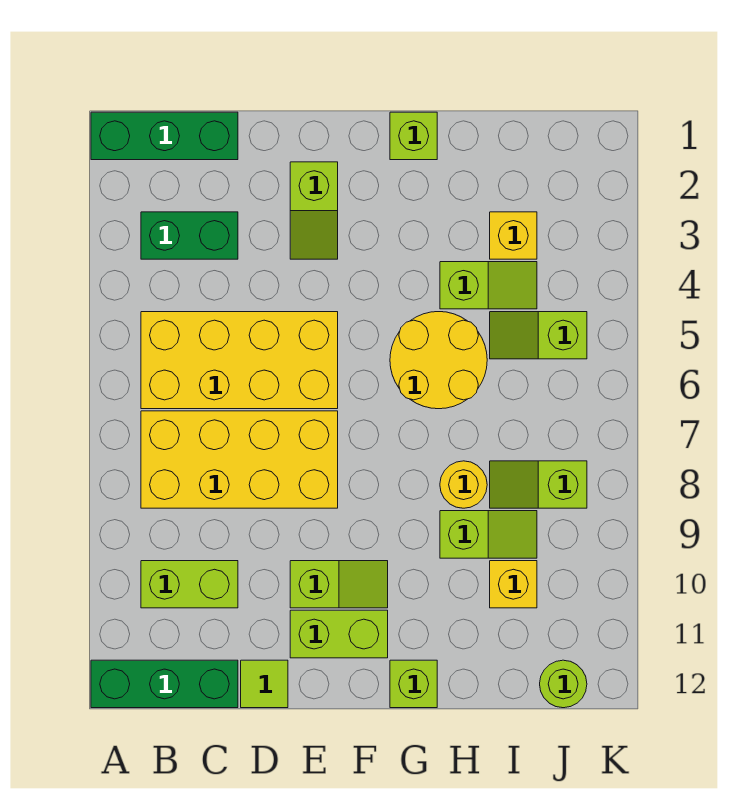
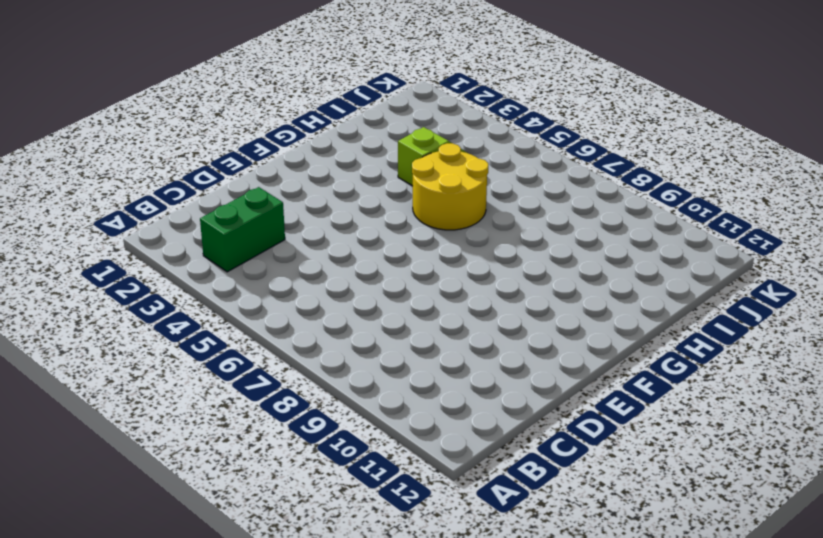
none -> green 1x3 brick [91,112,238,160]
none -> green 1x3 brick [91,660,238,708]
none -> yellow 2x4 brick [141,312,338,409]

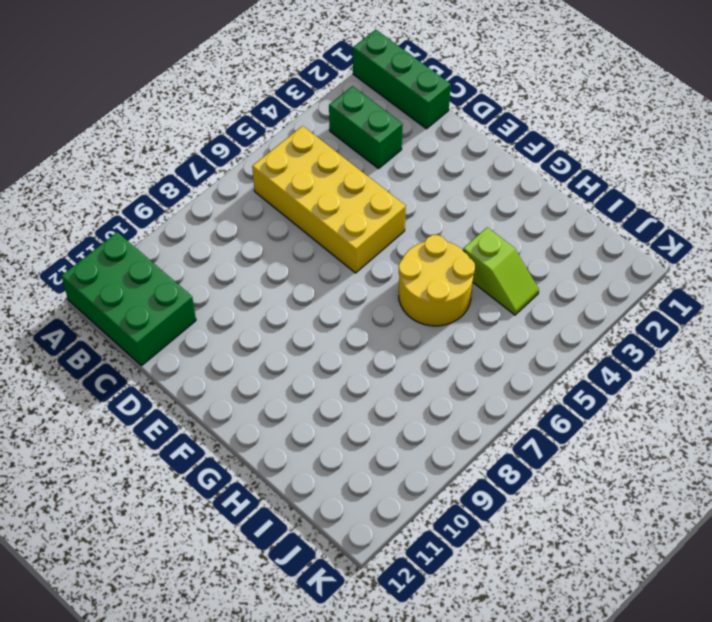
green 2x3 brick [62,232,196,366] -> green 1x3 brick [91,660,238,708]
none -> yellow 2x4 brick [141,411,338,508]
none -> lime 1x2 brick [141,561,238,608]
none -> lime 1x1 tile [241,660,288,708]

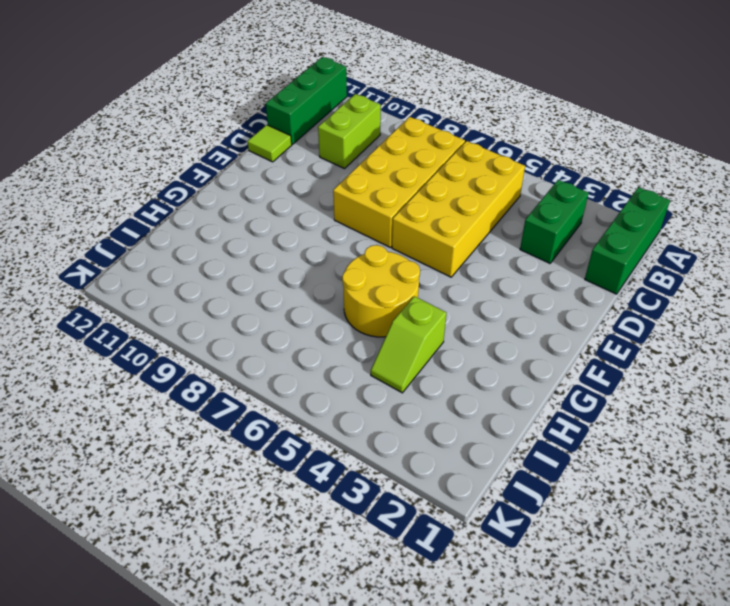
none -> lime 1x2 slope [290,162,338,259]
none -> lime 1x2 slope [290,561,388,608]
none -> lime 1x2 brick [290,610,388,658]

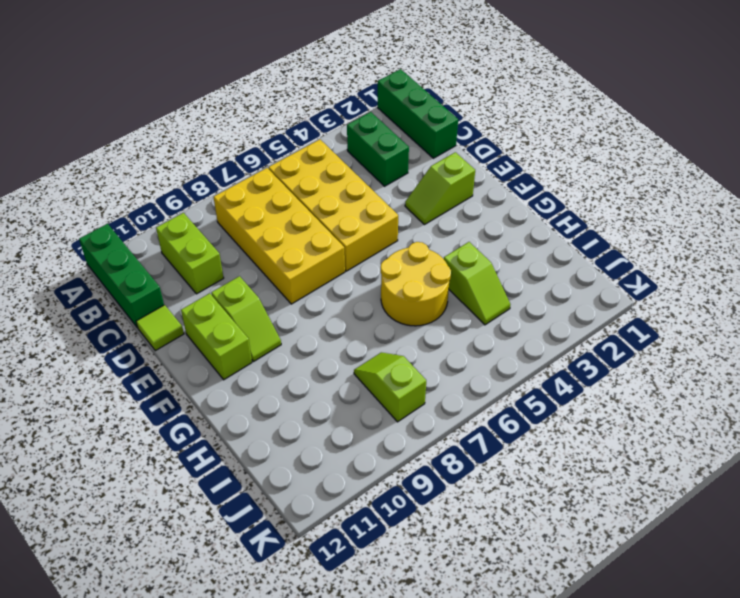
none -> lime 1x1 brick [390,112,437,160]
none -> lime 1x1 brick [390,660,437,708]
none -> yellow 1x1 round brick [440,461,487,508]

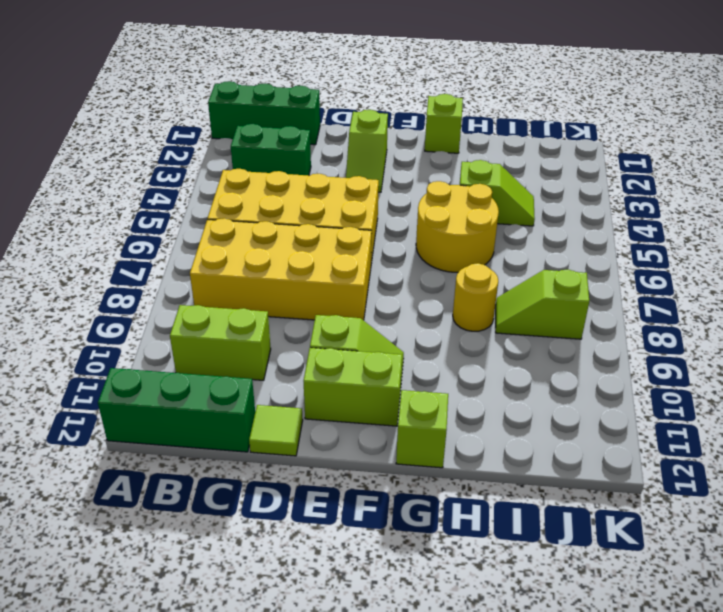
none -> lime 1x2 slope [440,511,537,558]
none -> yellow 1x1 brick [490,212,537,259]
none -> lime 1x2 slope [490,312,587,359]

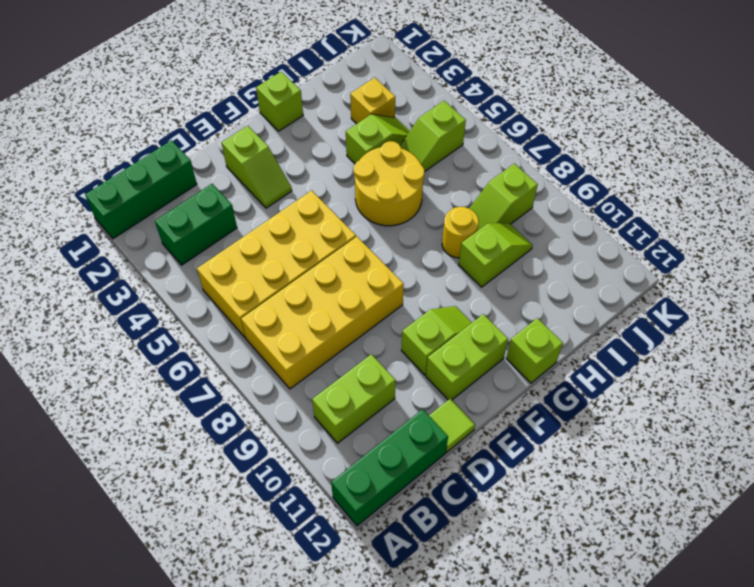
none -> yellow 1x1 brick [490,561,537,608]
none -> lime 1x1 round brick [540,660,587,708]

